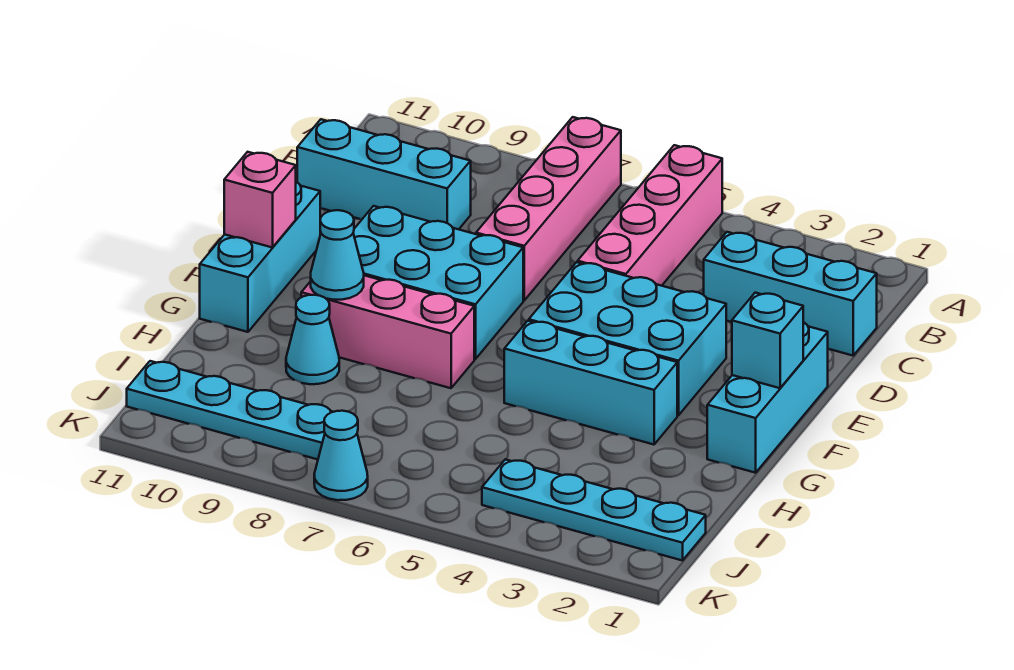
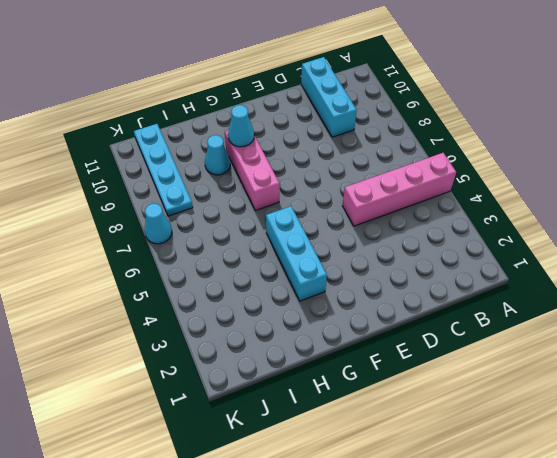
none -> pink 1x4 brick [476,117,621,300]
none -> cyan 1x3 brick [704,232,877,356]
none -> cyan 1x3 brick [707,322,828,473]

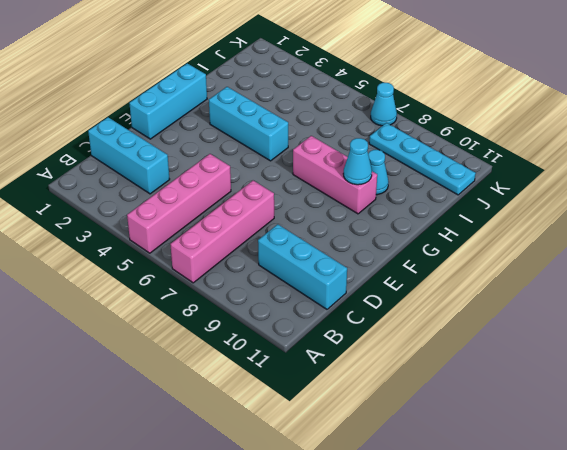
none -> cyan 2x3 brick [529,262,726,415]
none -> cyan 2x3 brick [353,206,523,359]
none -> cyan 1x3 brick [200,182,320,332]

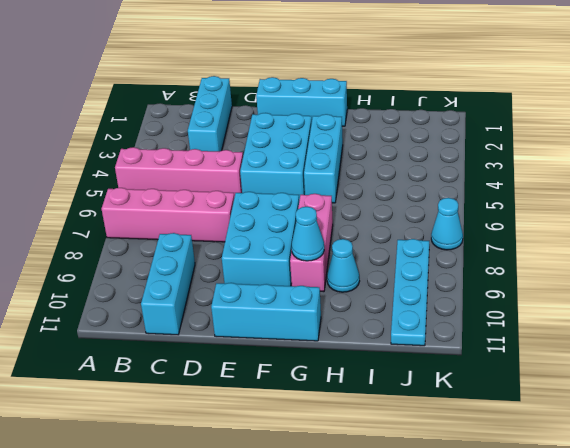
none -> cyan 1x4 plate [482,459,706,561]
none -> cyan 1x1 brick [732,293,803,388]
none -> pink 1x1 brick [224,152,296,248]

